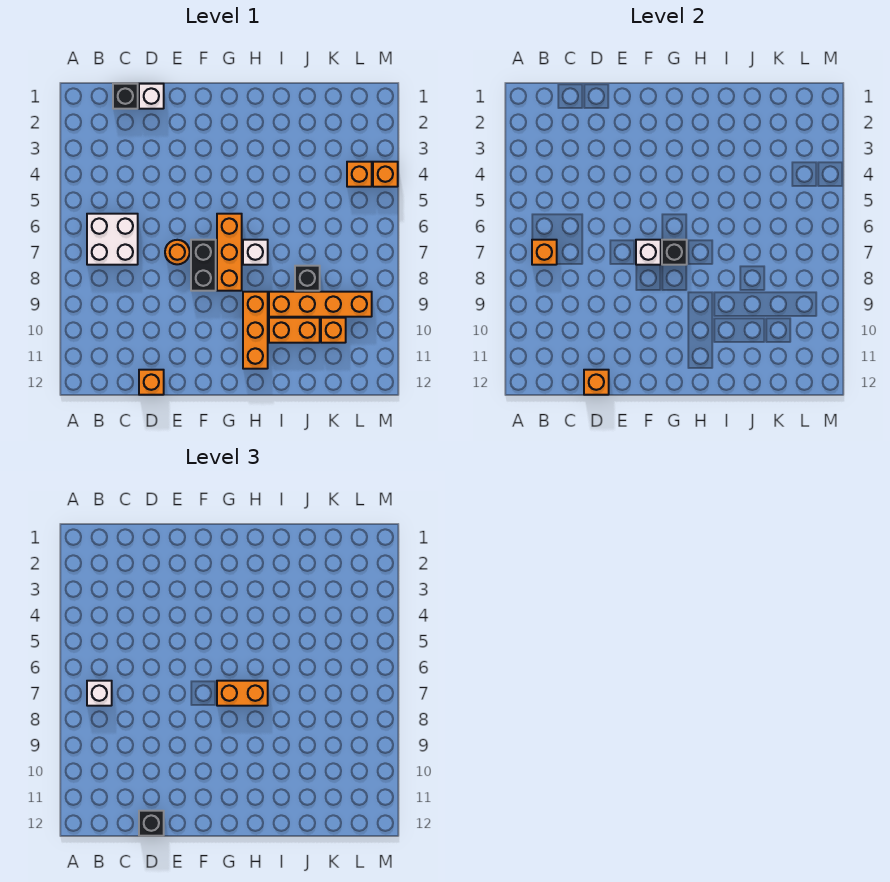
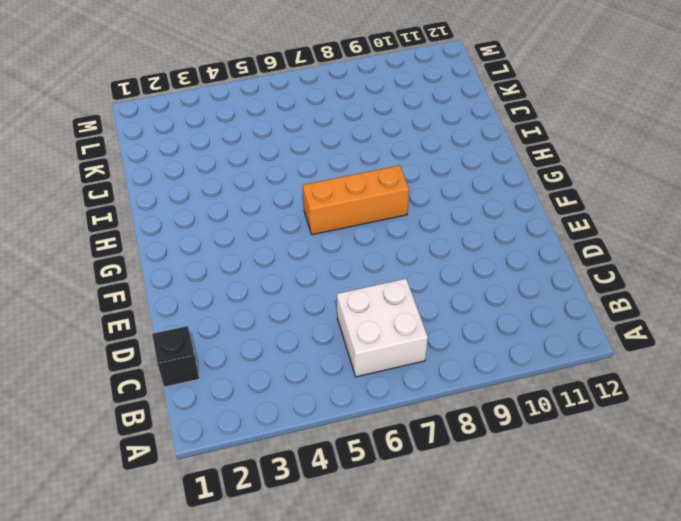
none -> white 1x1 brick [139,84,164,109]
none -> orange 1x1 brick [139,370,164,395]
none -> orange 1x1 round brick [165,240,190,264]

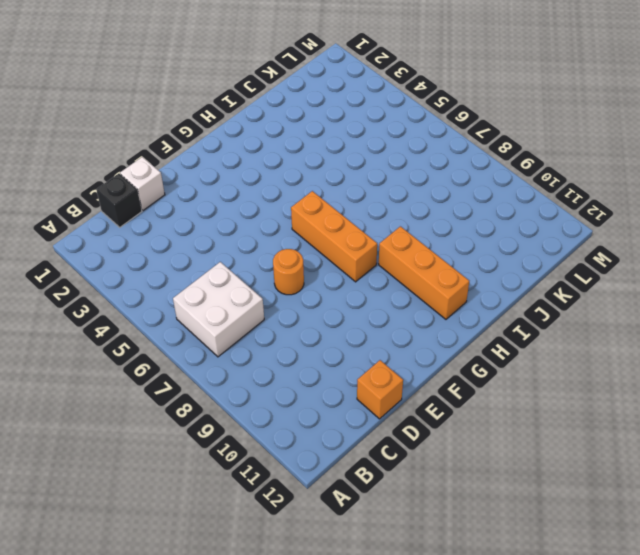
none -> black 1x2 brick [191,240,216,291]
none -> white 1x1 brick [243,240,268,265]
none -> orange 1x4 brick [269,292,372,317]

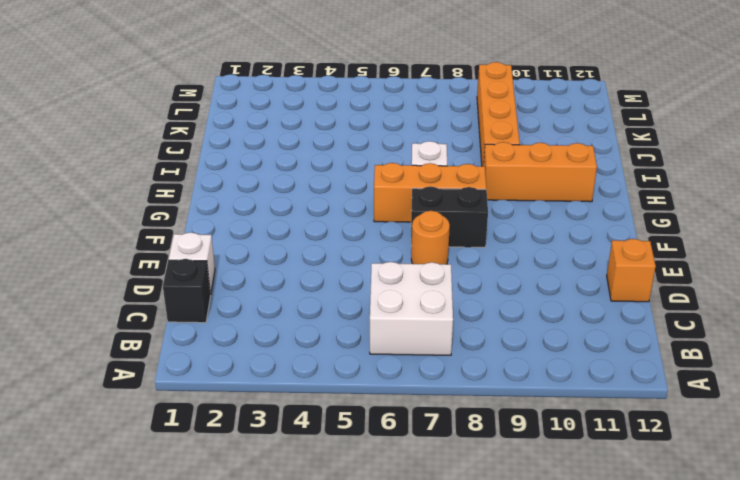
none -> orange 1x2 brick [269,318,320,343]
none -> black 1x1 brick [295,266,320,291]
none -> orange 1x1 brick [321,318,346,343]

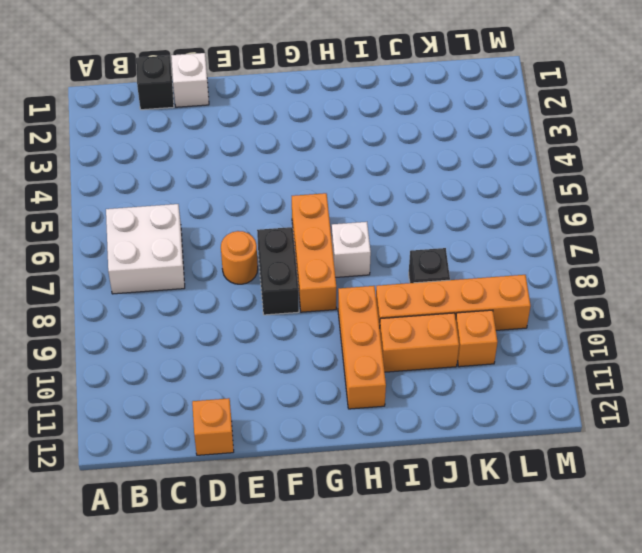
none -> orange 1x1 brick [347,162,372,187]
none -> orange 1x1 brick [373,162,398,187]
none -> orange 1x1 brick [532,240,557,265]

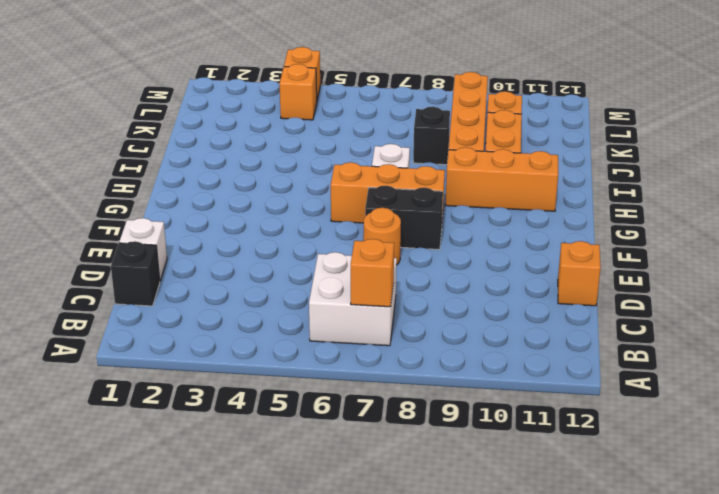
none -> orange 1x1 brick [584,370,609,395]
none -> white 1x1 brick [636,240,661,265]
none -> black 1x1 brick [662,240,687,265]

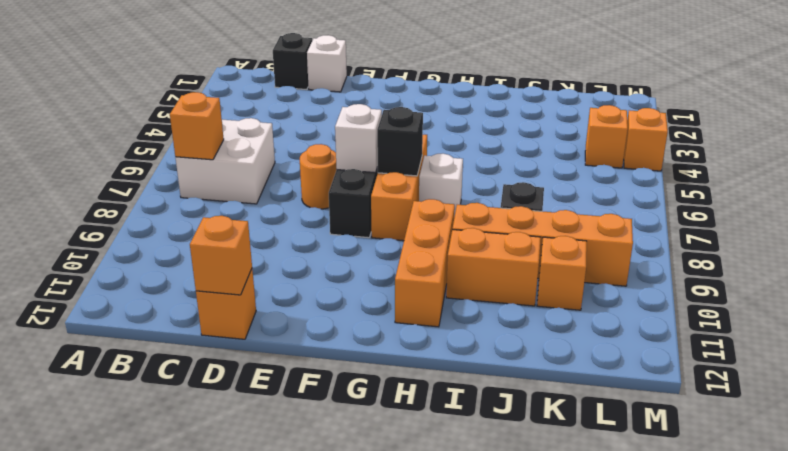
none -> white 1x1 brick [87,681,112,706]
none -> black 1x1 brick [139,811,164,836]
none -> orange 1x2 brick [217,681,268,706]

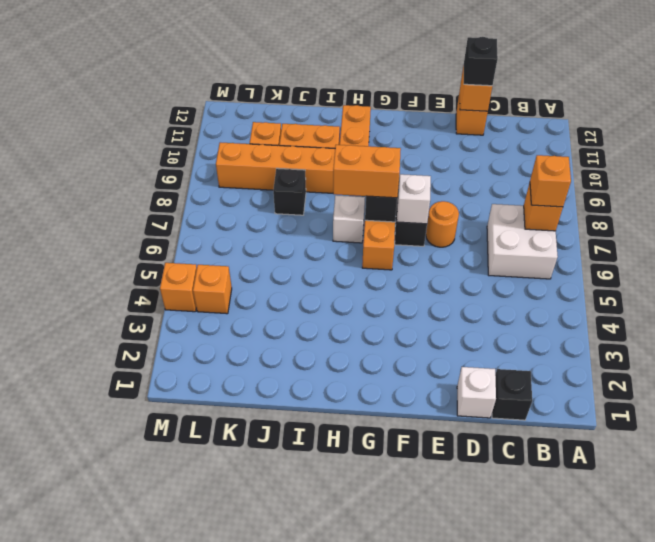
orange 1x1 brick [530,155,571,207] -> white 1x1 brick [87,681,112,706]

